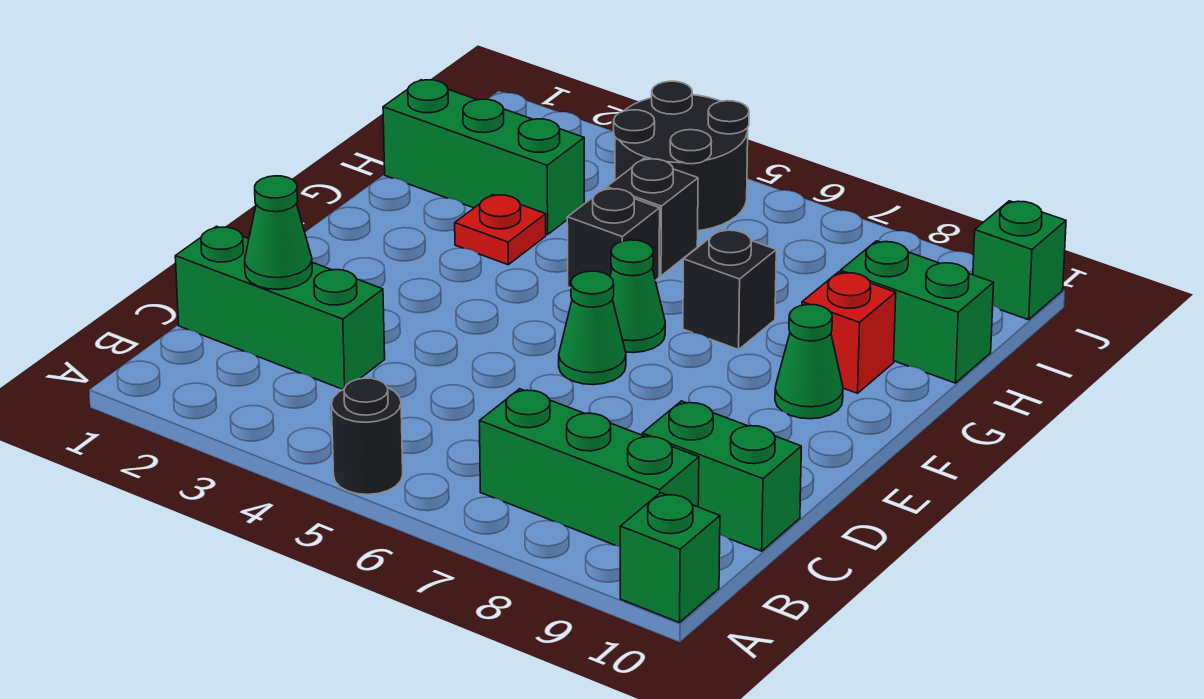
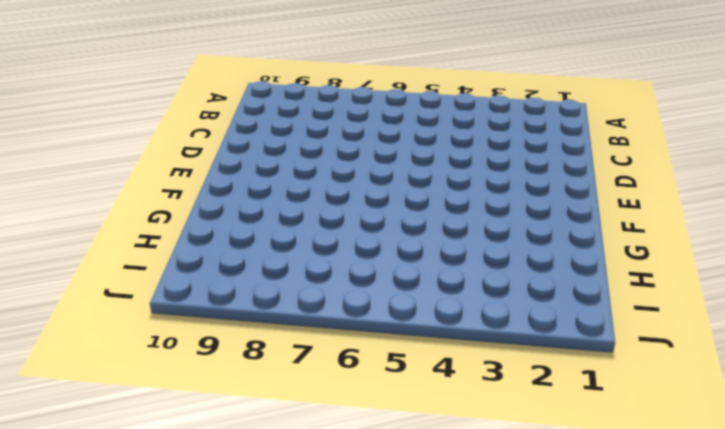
none -> black 1x1 round brick [331,378,403,495]
none -> green 1x1 brick [620,493,720,623]
none -> green 1x3 brick [480,389,699,546]

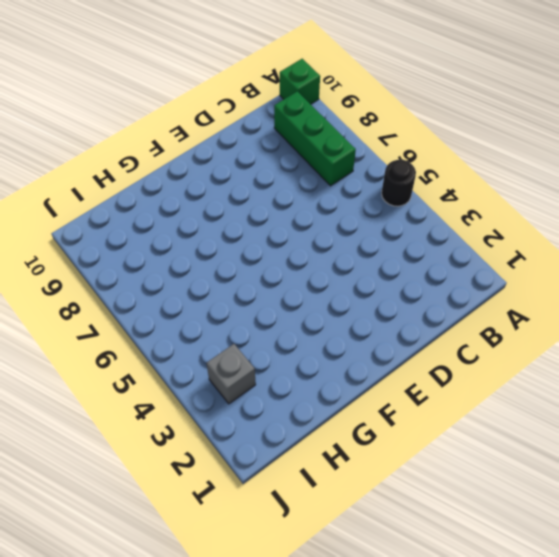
grey 1x1 brick [206,344,256,404] -> none
none -> green 1x3 brick [175,226,385,389]
none -> green 1x2 brick [642,401,801,551]
none -> green 1x1 cone [559,271,626,385]

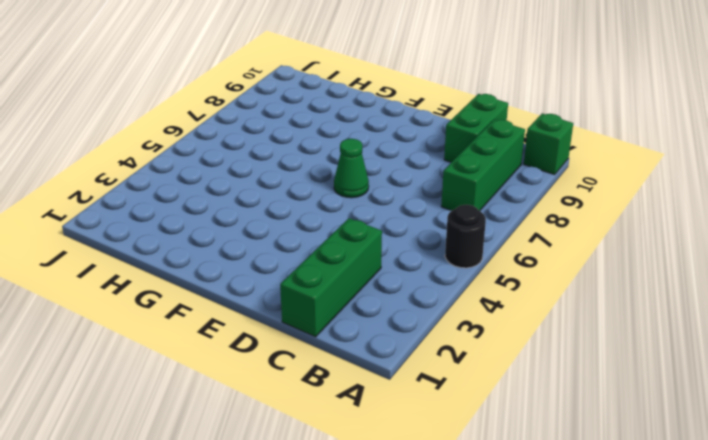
none -> green 1x1 cone [610,240,665,353]
none -> green 1x1 cone [775,305,843,419]
none -> red 1x1 plate [455,195,546,265]

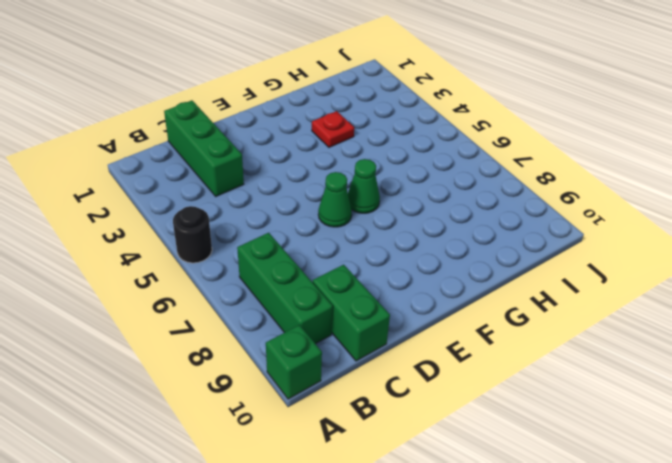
none -> green 1x1 cone [775,305,843,419]
none -> black 1x1 brick [567,188,660,288]
none -> black 1x1 brick [683,230,776,350]

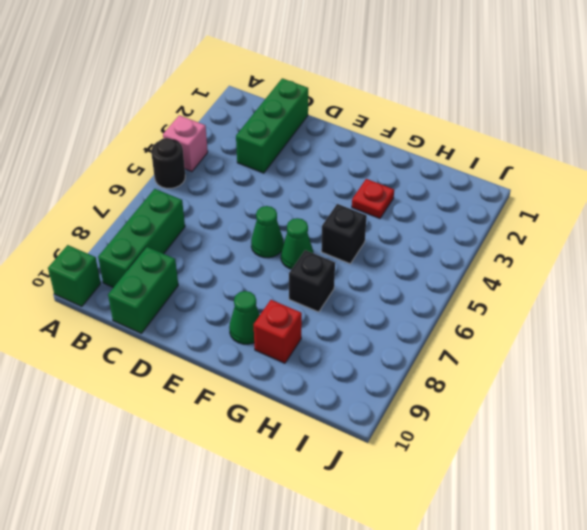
pink 1x1 brick [163,115,208,172] -> none
none -> green 1x3 brick [383,80,584,235]
none -> black 1x1 brick [607,159,698,276]
none -> green 1x2 brick [840,241,994,383]

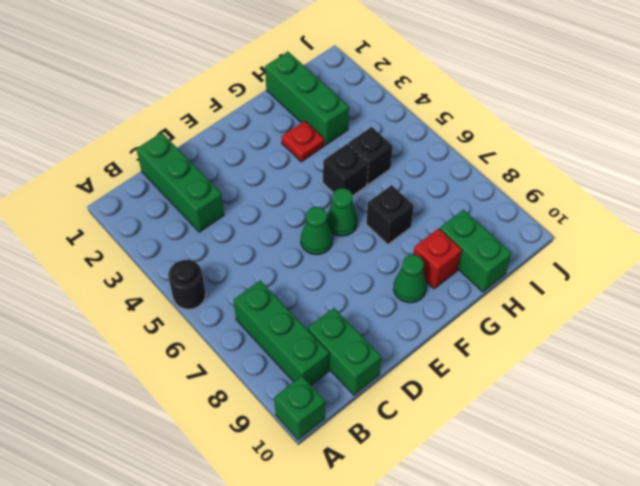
none -> black 2x2 round brick [614,81,749,231]
none -> green 1x1 brick [973,201,1066,320]
none -> green 1x1 cone [245,176,312,290]

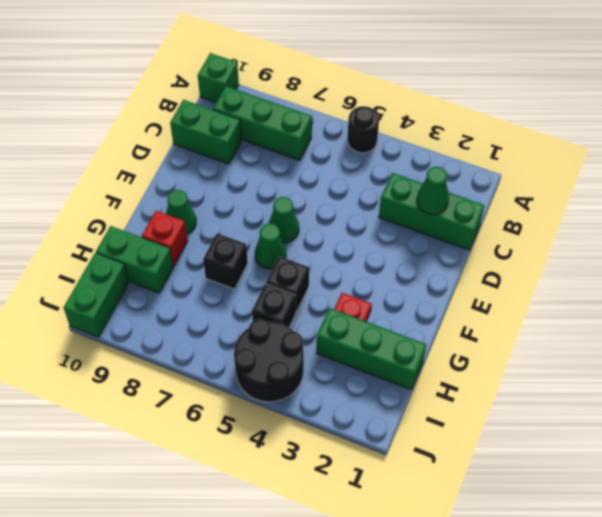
green 1x2 brick [64,253,129,337] -> green 1x1 brick [973,201,1066,320]

